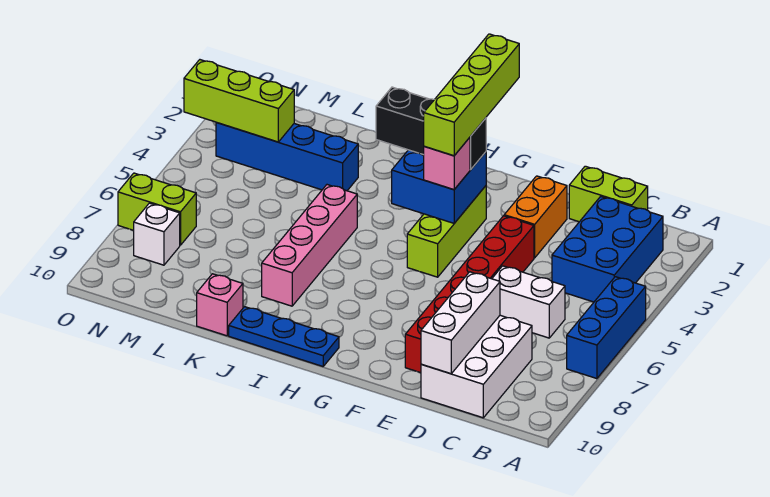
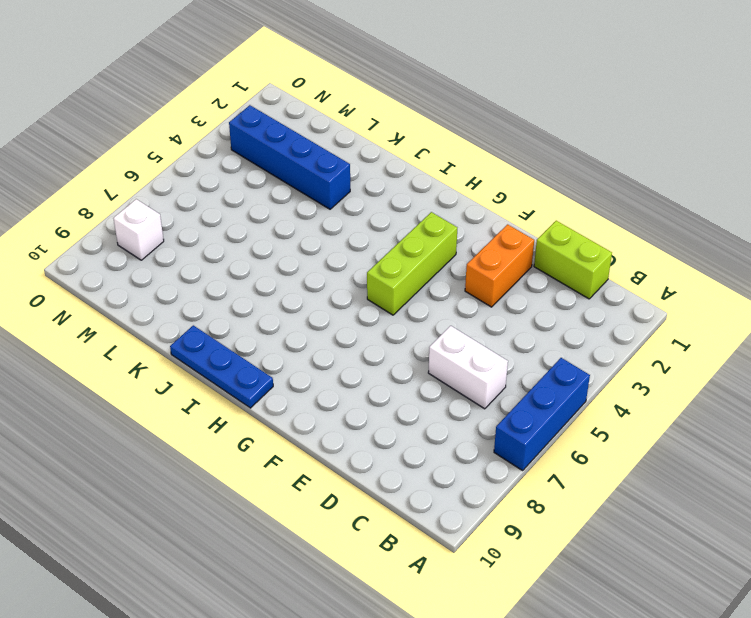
none -> blue 2x3 brick [552,196,663,302]
none -> white 2x3 brick [421,315,532,418]
none -> red 1x6 brick [405,216,534,373]

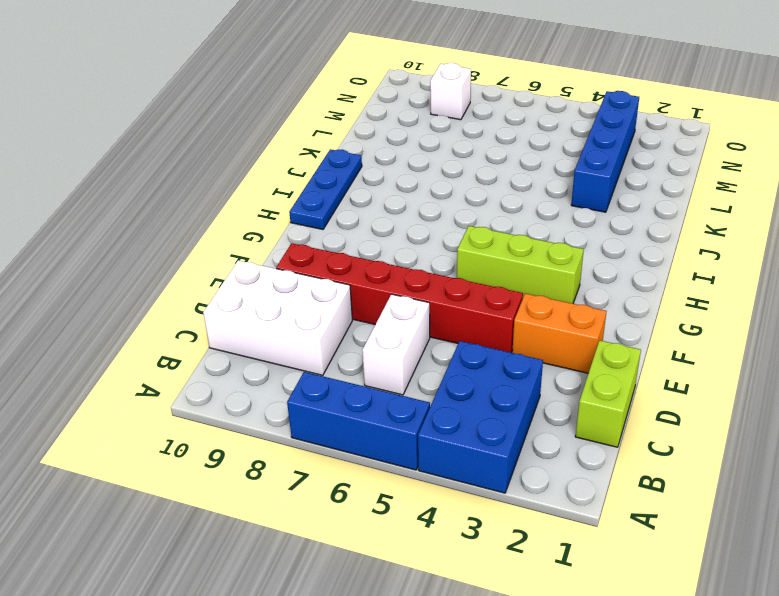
blue 2x3 brick [418,341,543,493] -> blue 2x3 brick turned to [552,196,663,302]
none -> pink 1x4 brick [262,185,357,306]
none -> pink 1x1 brick [197,274,243,336]
none -> lime 1x2 brick [118,173,196,245]

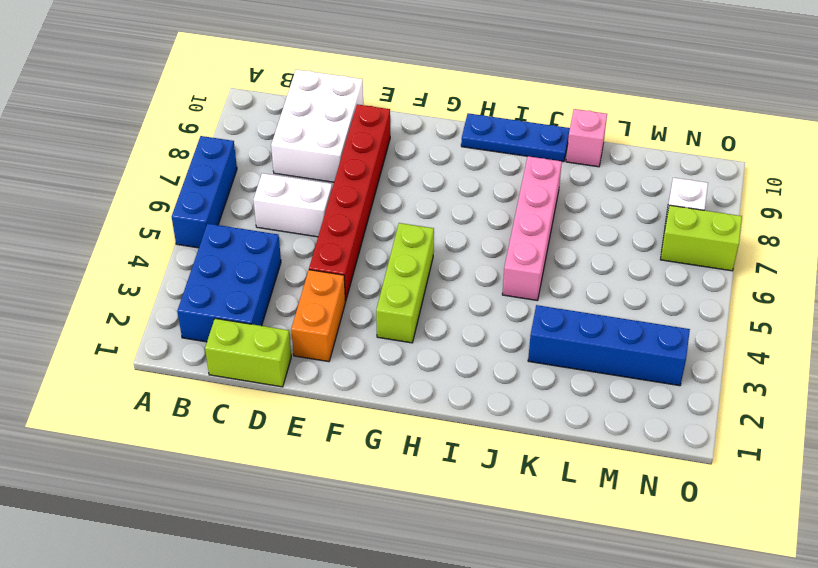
none -> white 1x3 brick [421,272,500,374]
none -> blue 2x2 brick [392,150,486,223]
none -> lime 1x3 brick [184,60,294,142]

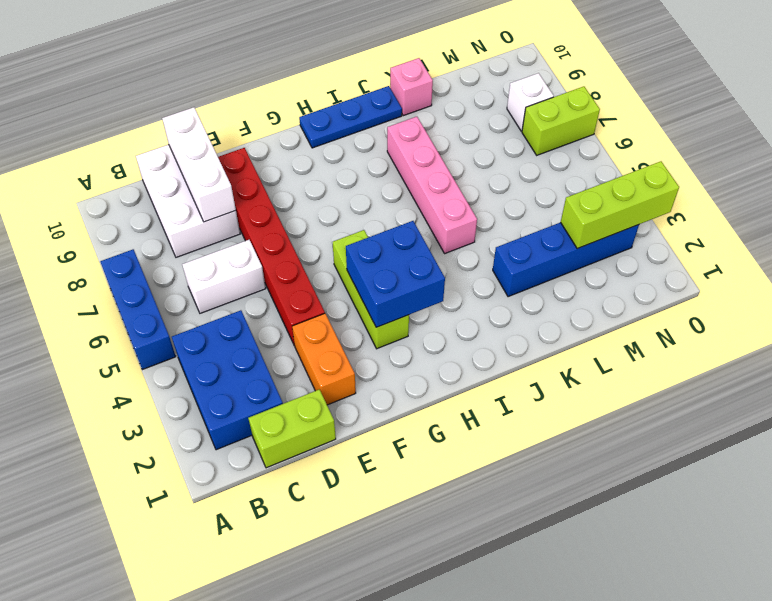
none -> black 1x3 brick [376,87,486,170]
none -> pink 1x1 brick [424,137,470,190]
none -> lime 1x4 brick [424,34,519,156]

